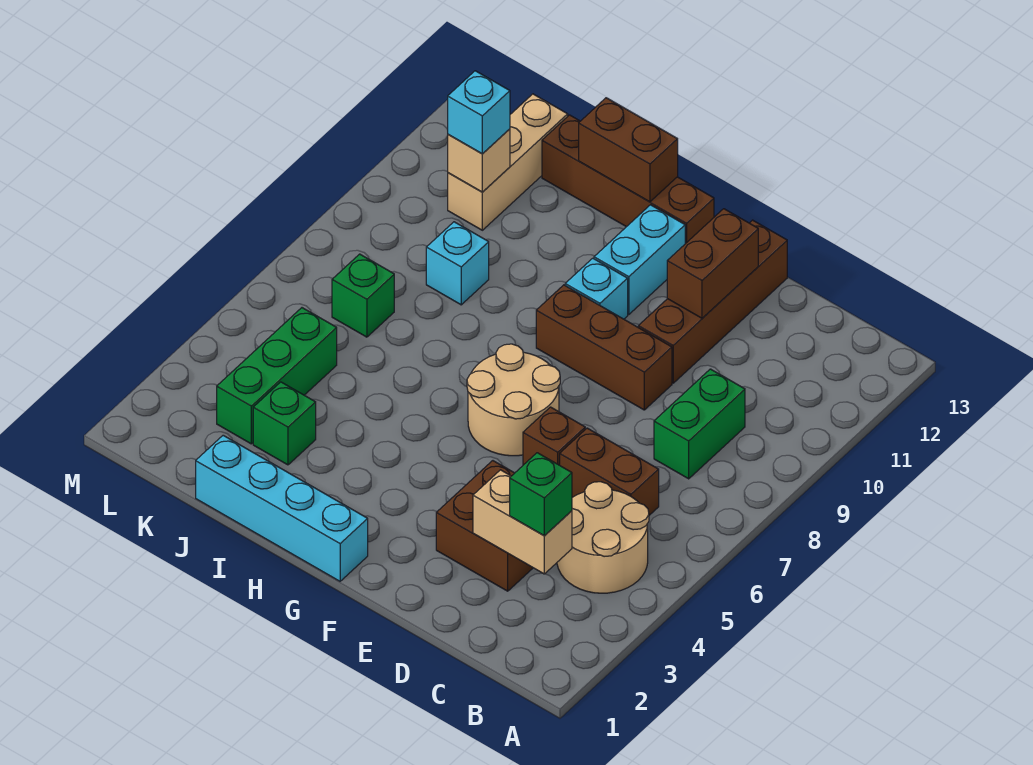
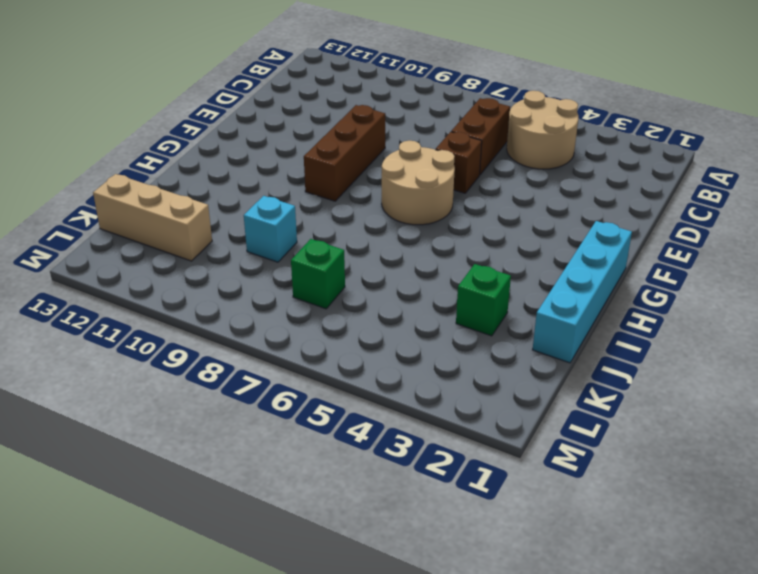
none -> green 1x2 brick [654,369,745,479]
none -> brown 2x2 brick [436,461,533,591]
none -> brown 1x4 brick [638,220,787,383]

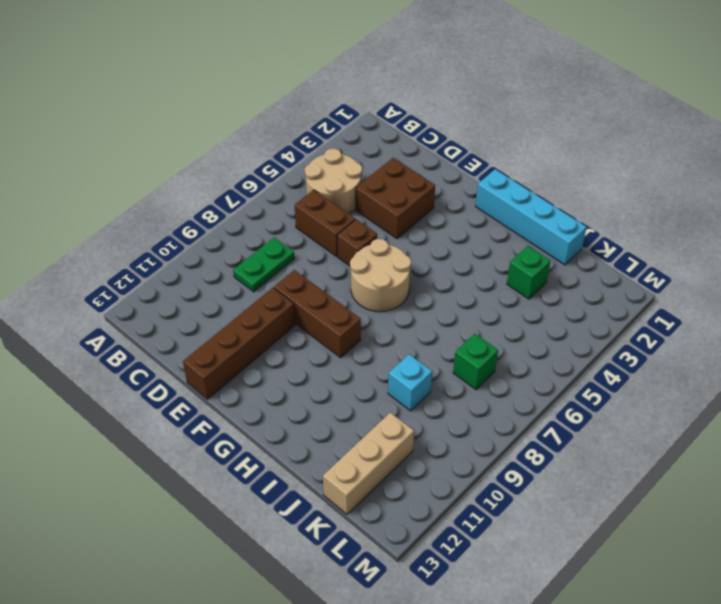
green 1x2 plate [233,238,294,292] -> green 1x2 brick [654,369,745,479]
none -> cyan 1x1 brick [565,258,628,319]
none -> cyan 1x2 brick [594,205,685,315]
none -> brown 1x4 brick [542,115,714,244]

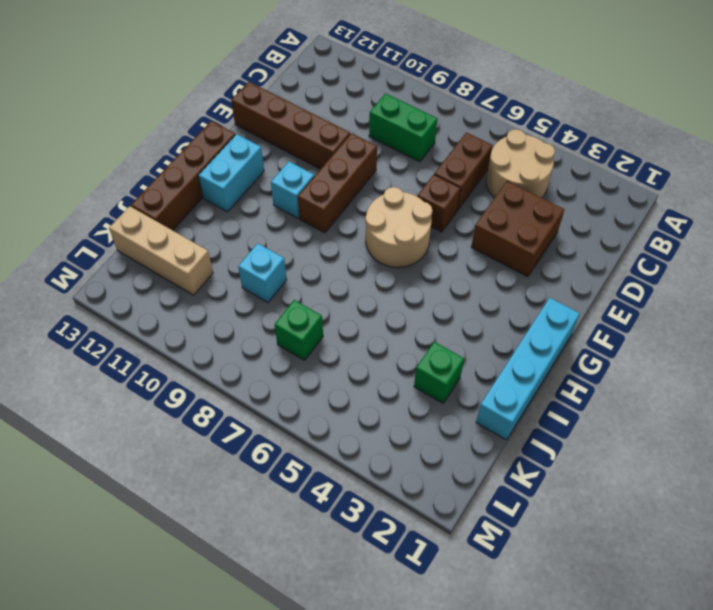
cyan 1x2 brick [198,134,264,212] -> cyan 1x2 brick turned to [594,205,685,315]
none -> green 1x3 brick [217,308,337,444]
none -> tan 1x2 brick [473,470,572,574]
none -> brown 1x2 brick [667,209,758,318]

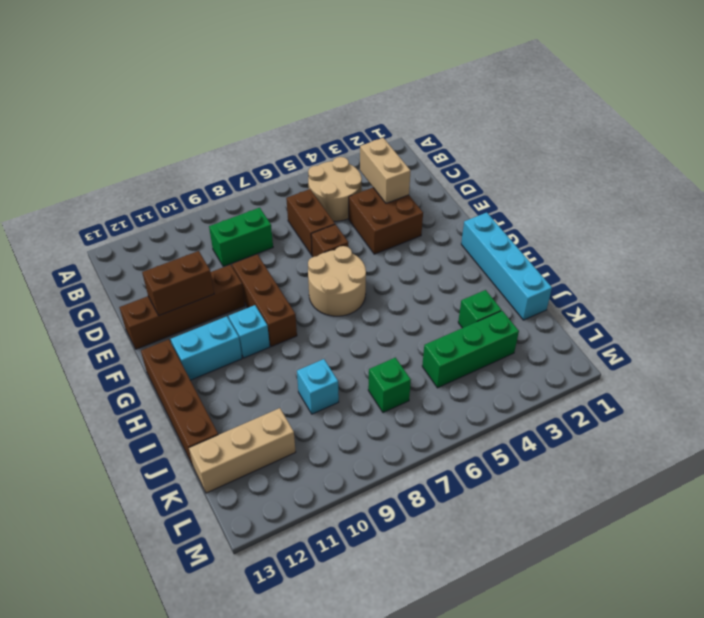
none -> brown 1x2 brick [579,98,678,202]
none -> tan 1x1 brick [448,129,510,192]
none -> green 1x1 brick [510,453,572,536]

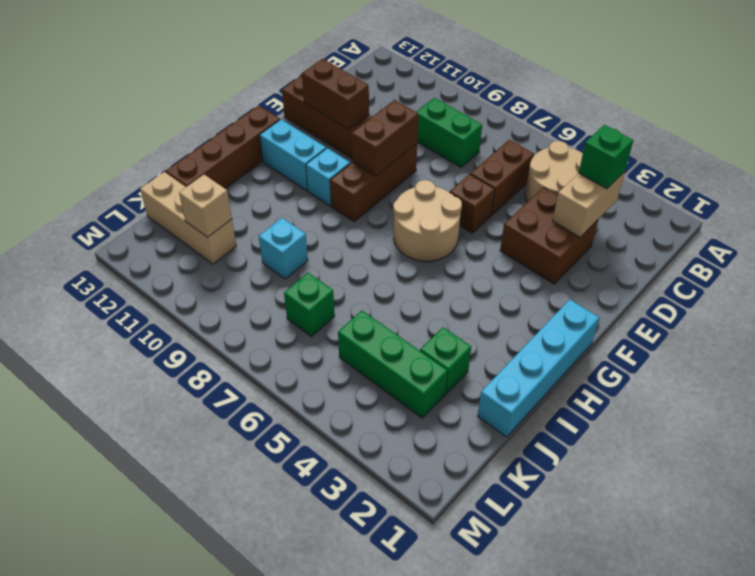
brown 1x2 brick [352,100,419,176] -> brown 1x2 brick moved to [579,98,678,202]
none -> cyan 1x1 brick [448,71,510,154]

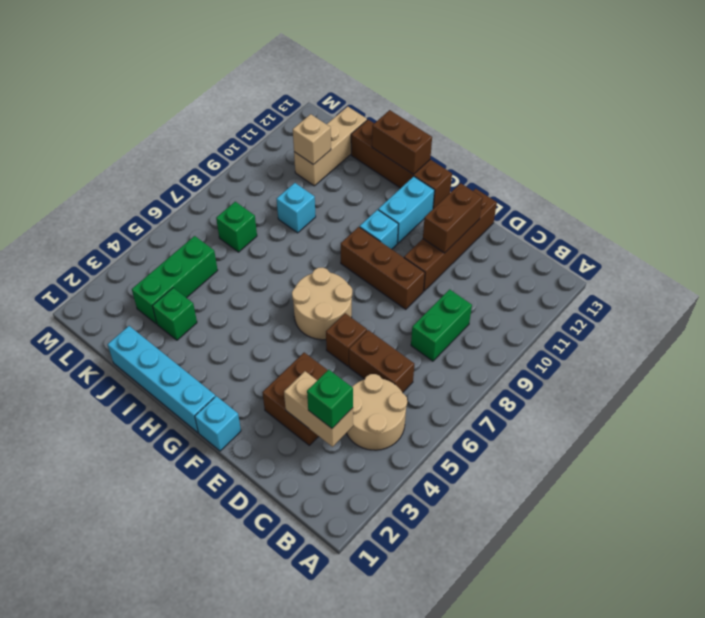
cyan 1x1 brick [195,396,241,451] -> cyan 1x1 brick moved to [448,71,510,154]

